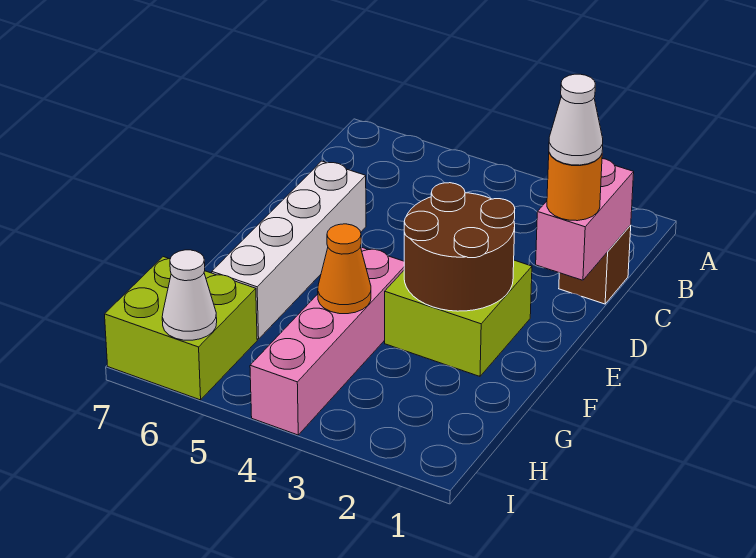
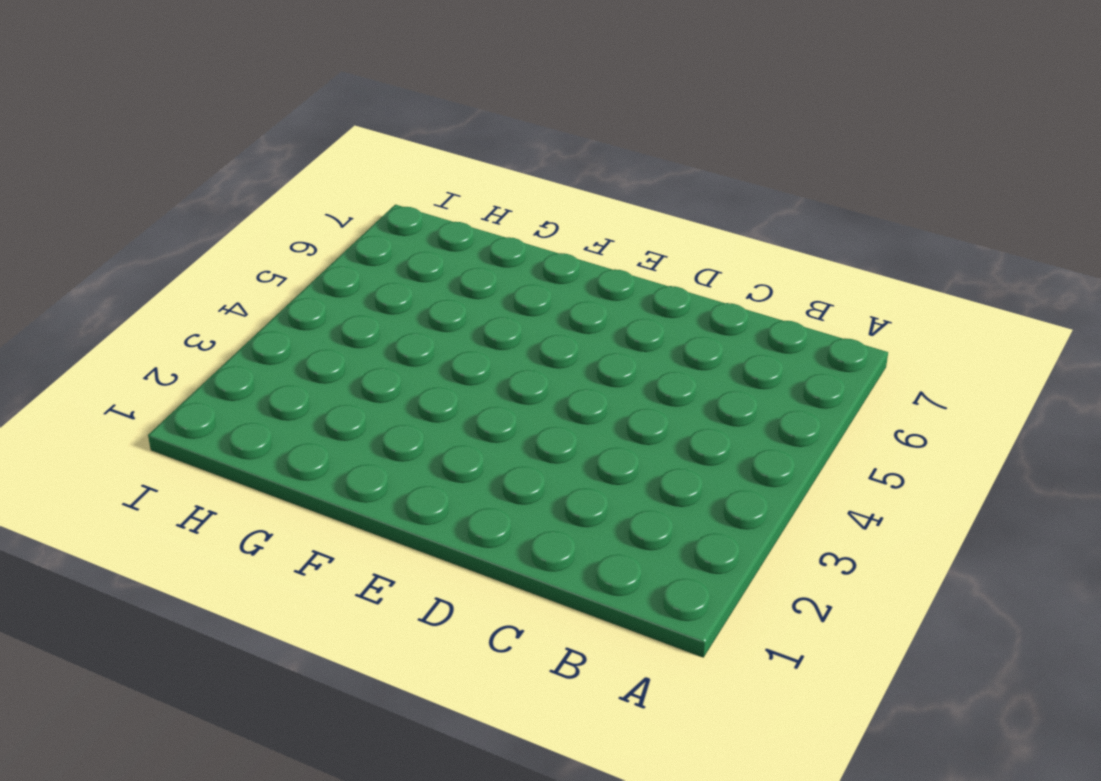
none -> brown 1x1 brick [559,225,631,304]
none -> white 1x4 brick [212,161,366,339]

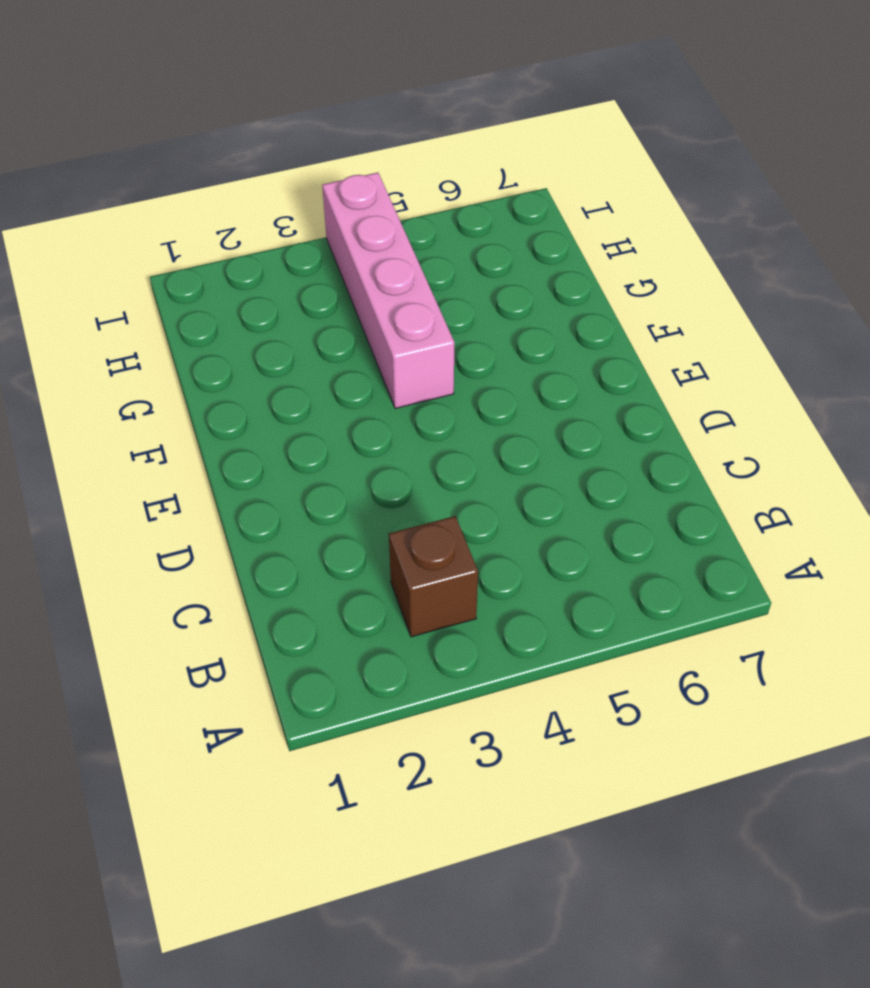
brown 1x1 brick [389,516,478,637] -> brown 1x1 brick moved to [559,225,631,304]
none -> white 1x4 brick [212,161,366,339]
none -> lime 2x2 brick [385,260,532,376]

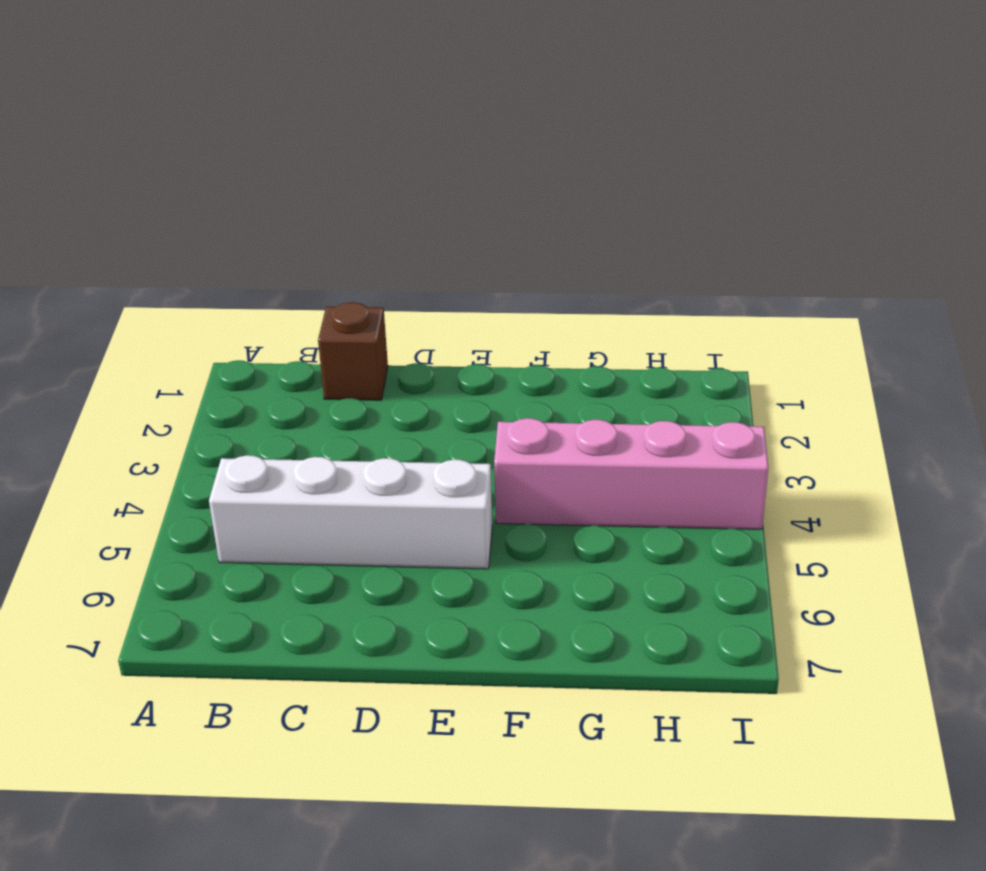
white 1x4 brick [209,455,492,569] -> white 1x4 brick moved to [212,161,366,339]
none -> lime 2x2 brick [385,260,532,376]
none -> lime 2x2 brick [105,257,257,400]

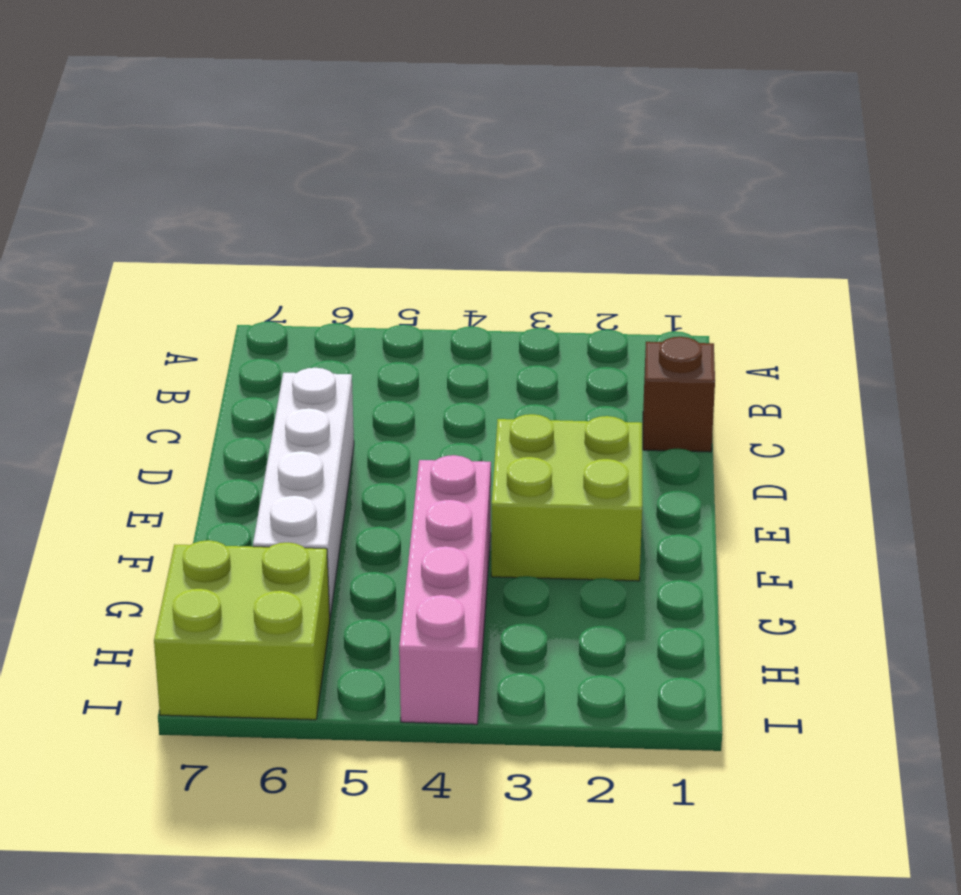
none -> pink 1x2 brick [536,159,634,280]
none -> brown 2x2 round brick [404,183,515,311]

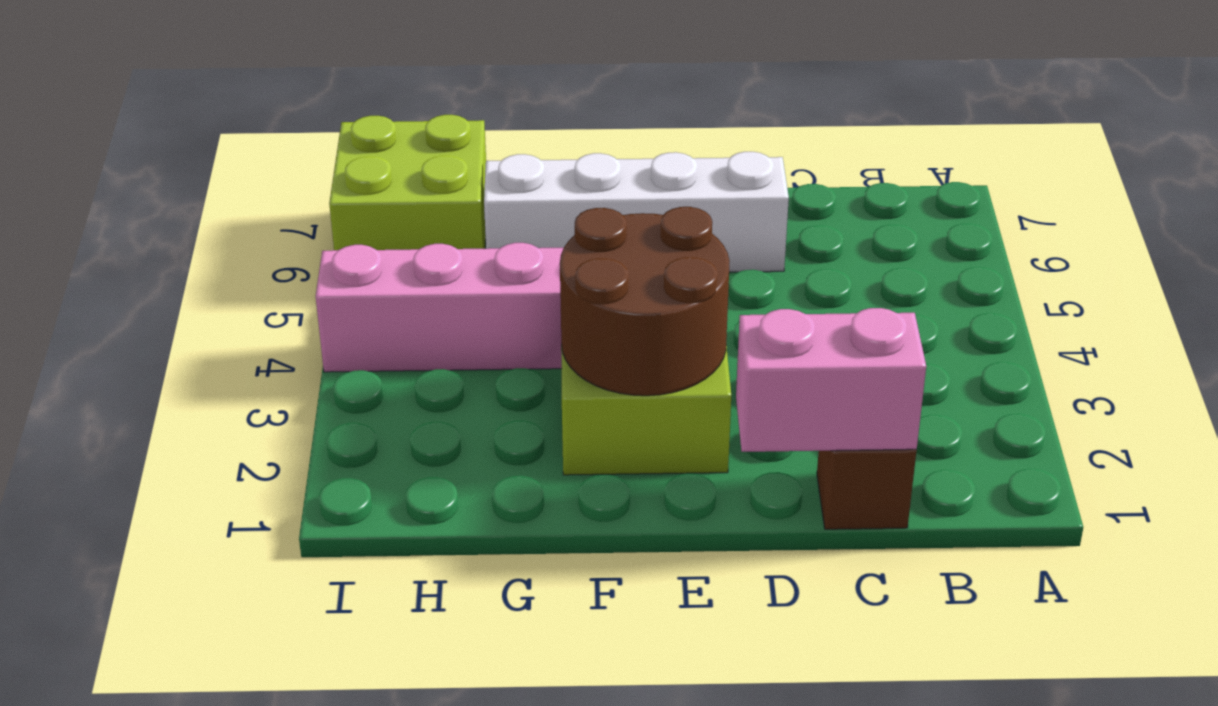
none -> orange 1x1 cone [318,224,371,314]
none -> white 1x1 cone [162,250,217,340]

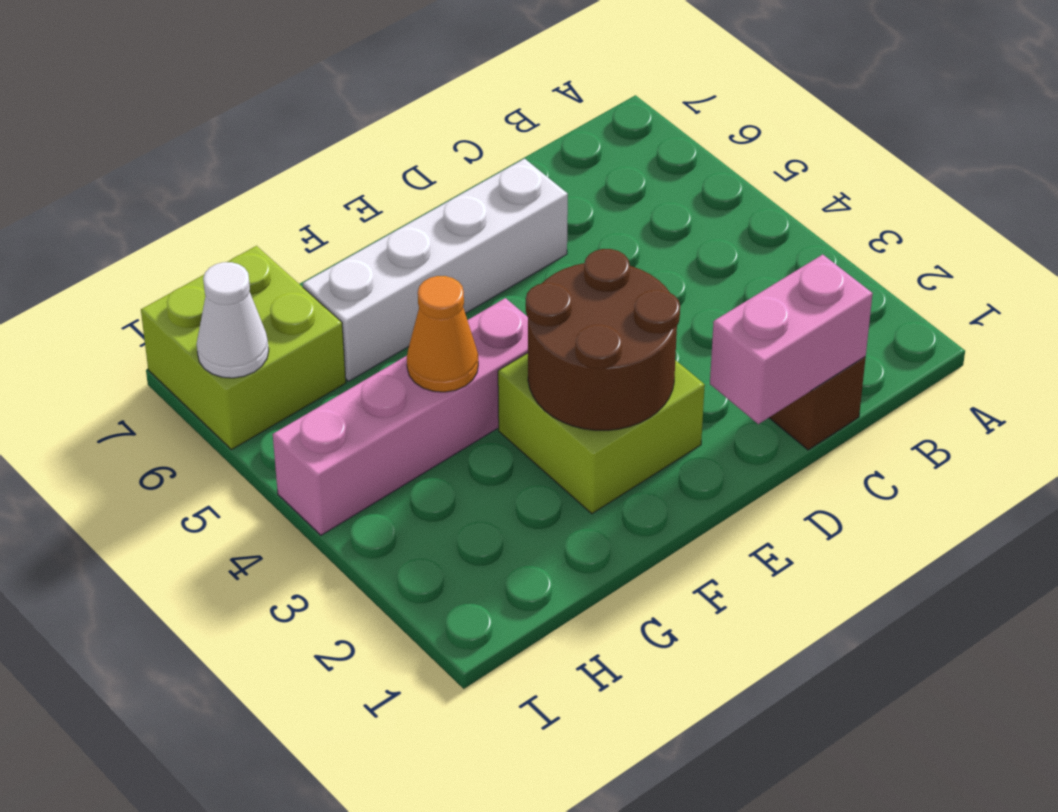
none -> orange 1x1 round brick [547,153,602,221]
none -> white 1x1 cone [549,74,603,165]

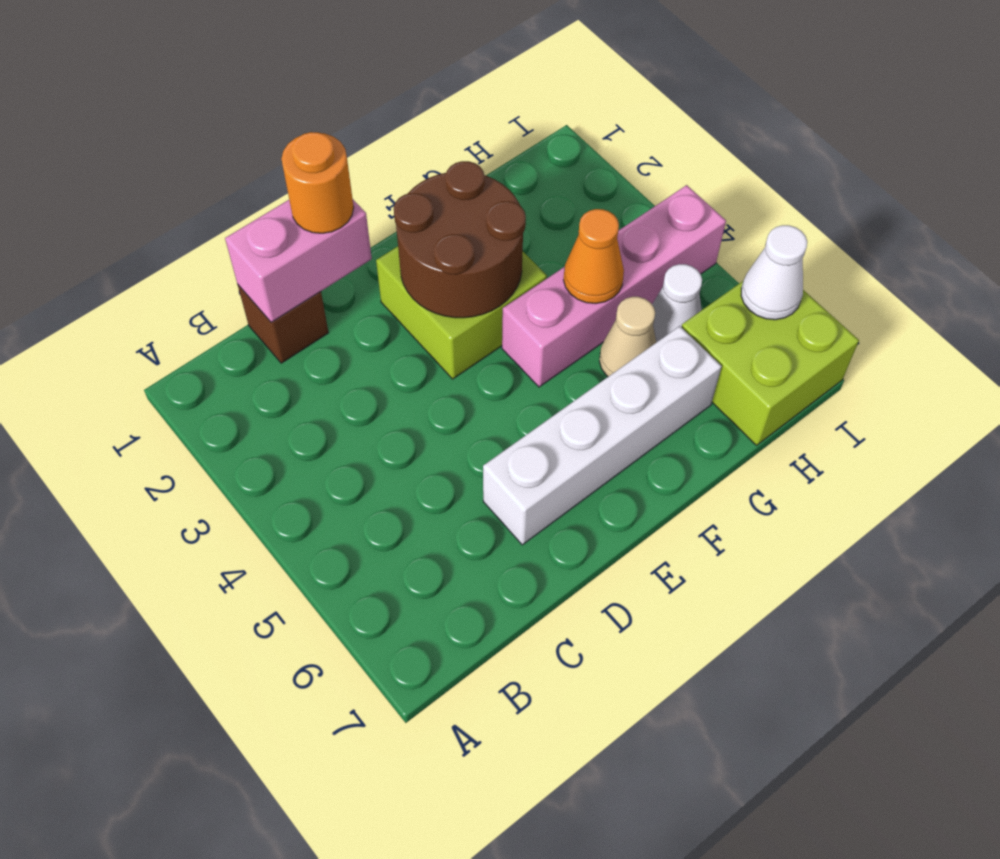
tan 1x1 cone [599,297,656,377] -> none
white 1x1 cone [652,264,702,342] -> white 1x1 cone moved to [549,74,603,165]

